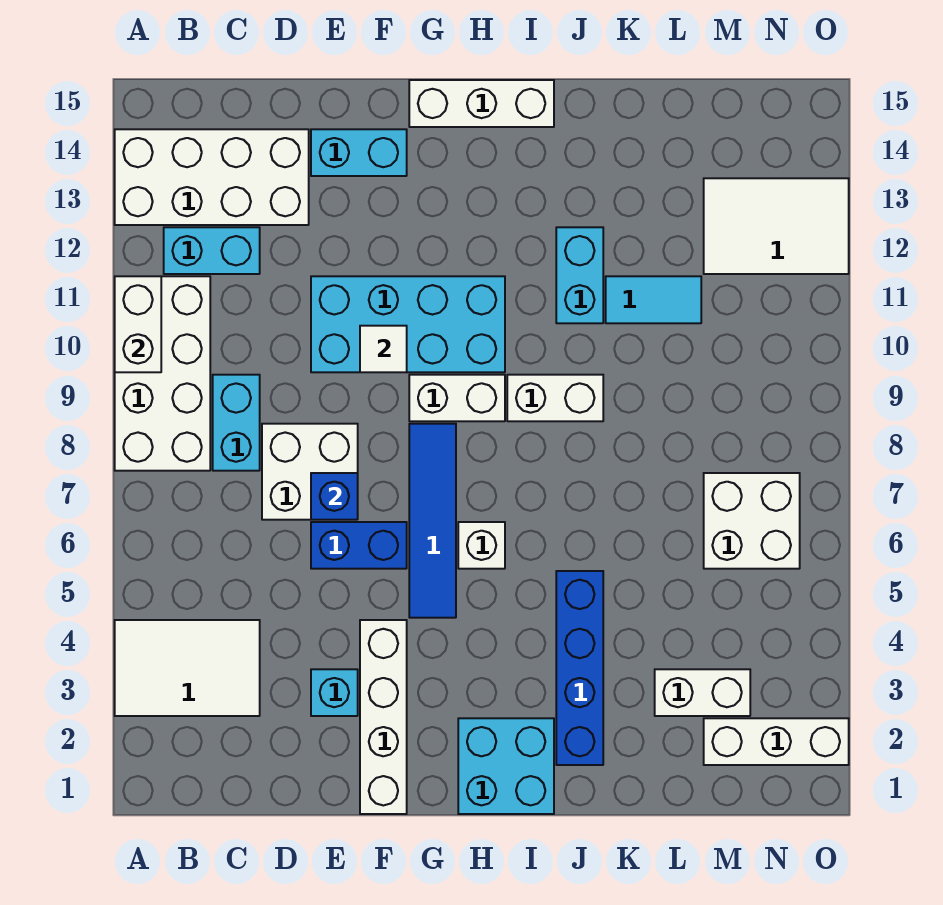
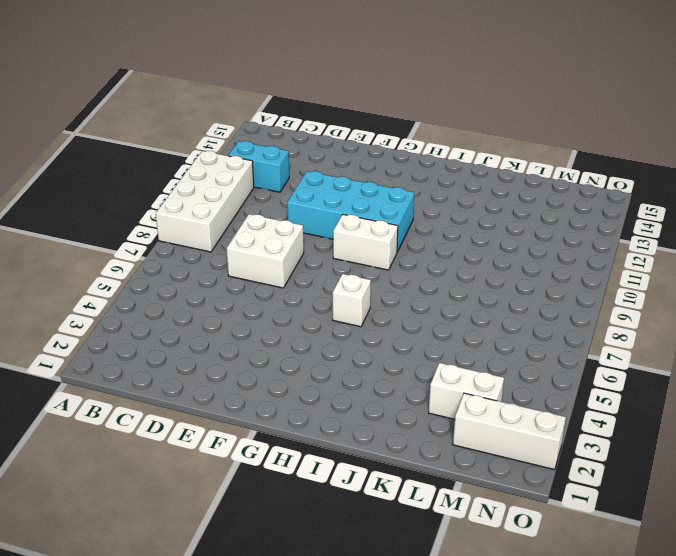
none -> white 2x3 tile [115,620,260,716]
none -> white 2x4 brick [115,129,309,225]
none -> cyan 1x2 brick [213,375,260,471]

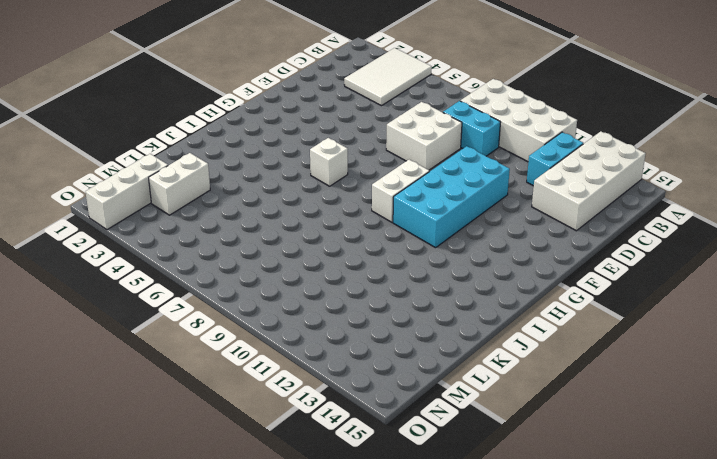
none -> cyan 1x1 brick [311,669,358,716]
none -> blue 1x2 brick [311,522,407,569]
none -> cyan 1x2 brick [311,129,407,176]

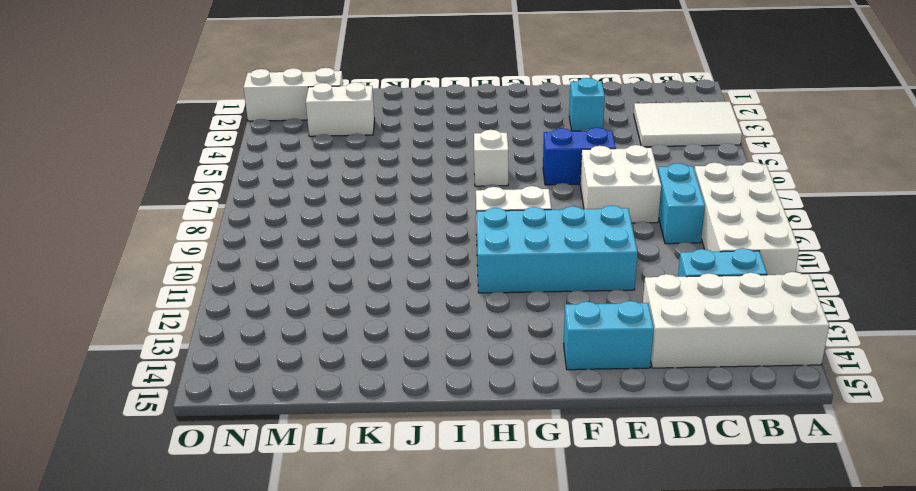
none -> white 1x4 brick [360,620,407,814]
none -> blue 1x4 tile [409,424,456,618]
none -> white 1x3 brick [409,80,554,127]

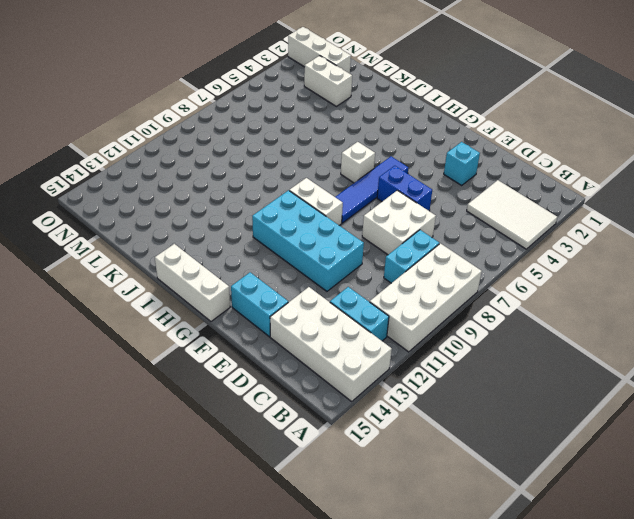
none -> white 1x4 brick [360,620,407,814]
none -> cyan 2x2 brick [458,718,554,814]
none -> white 1x2 brick [507,375,603,421]

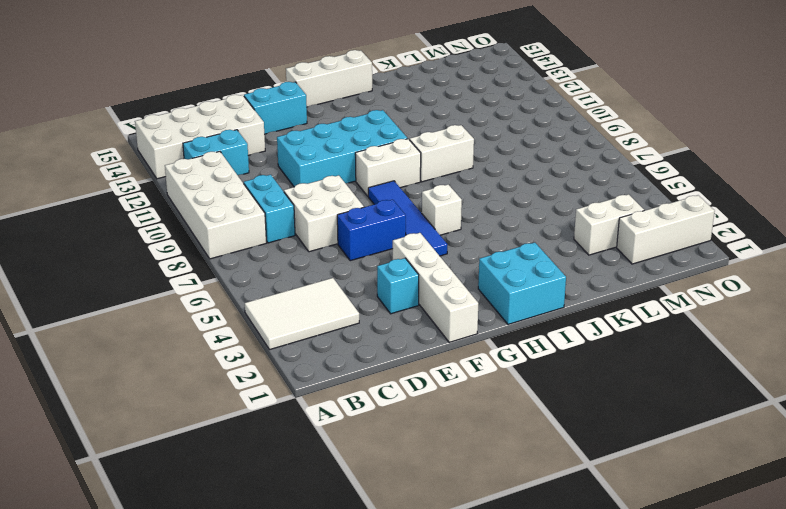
none -> blue 1x4 brick [556,571,603,765]
none -> cyan 1x2 brick [556,227,603,323]
none -> cyan 1x2 tile [606,276,701,323]

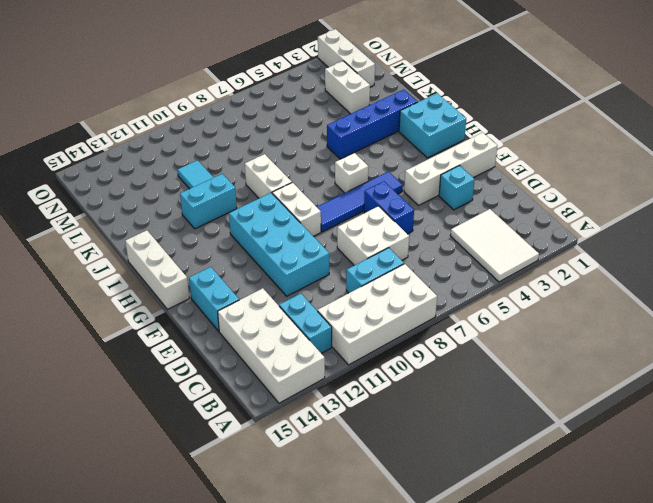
none -> white 2x2 brick [704,473,800,569]
none -> white 2x3 tile [704,178,849,274]
none -> white 1x2 brick [115,276,161,372]

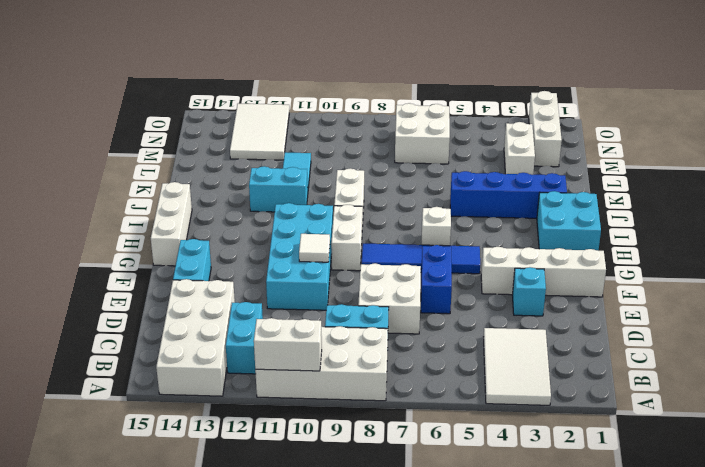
none -> blue 1x1 brick [311,473,358,520]

